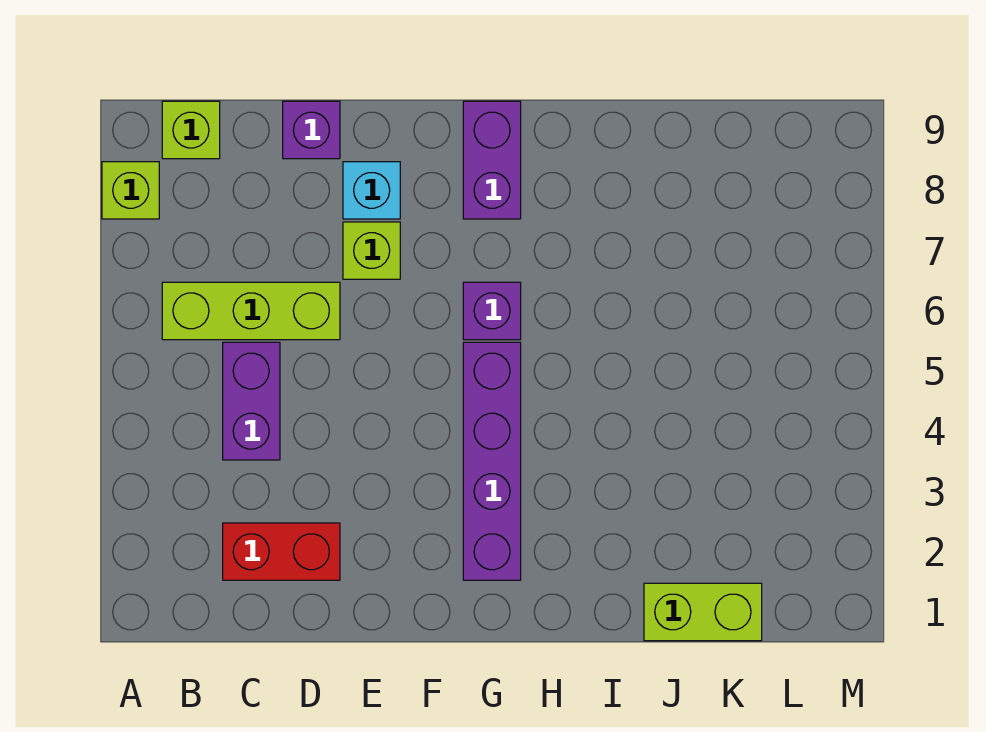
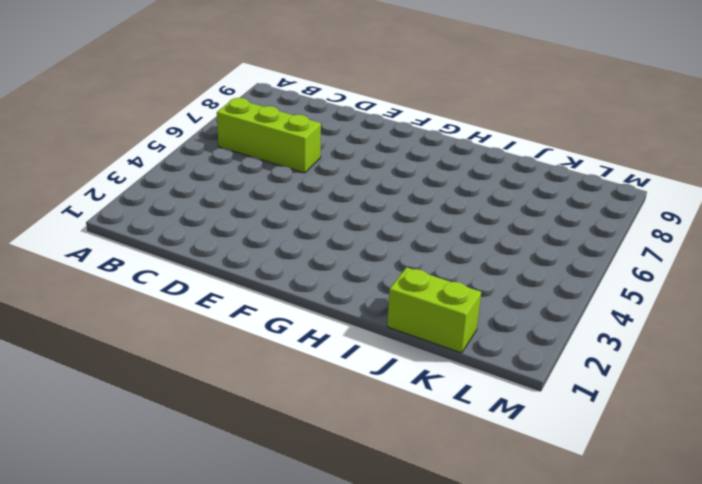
none -> lime 1x1 brick [102,162,159,219]
none -> lime 1x1 brick [162,101,220,159]
none -> red 1x2 brick [223,523,340,580]

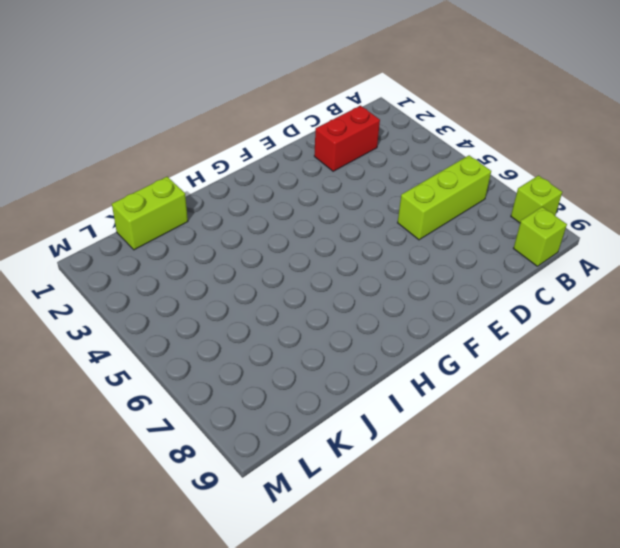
none -> purple 1x2 brick [223,342,280,460]
none -> purple 1x1 brick [283,101,340,159]
none -> lime 1x1 brick [343,222,400,279]

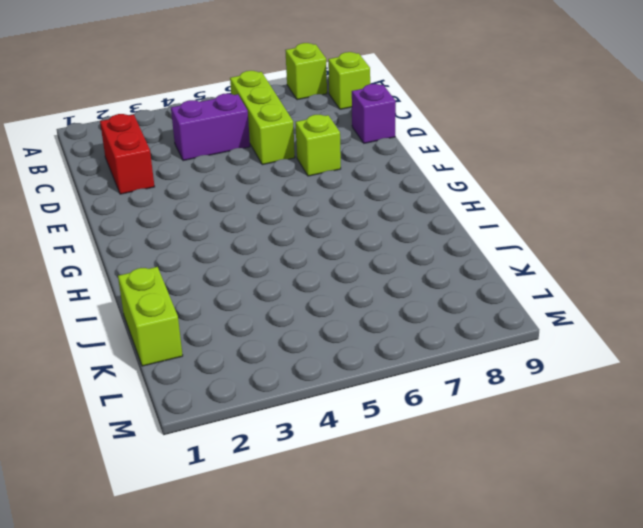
none -> cyan 1x1 brick [343,162,400,219]
none -> purple 1x4 brick [463,342,521,580]
none -> purple 1x1 brick [463,282,521,340]

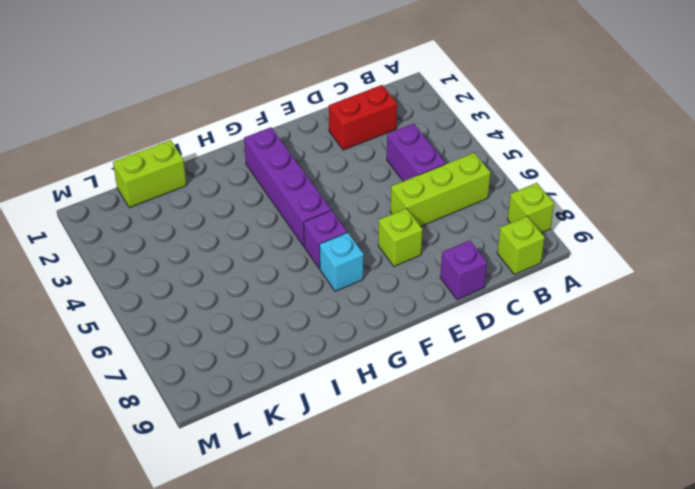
cyan 1x1 brick [319,232,364,291] -> cyan 1x1 brick moved to [343,162,400,219]
none -> purple 1x2 brick [463,101,521,219]

